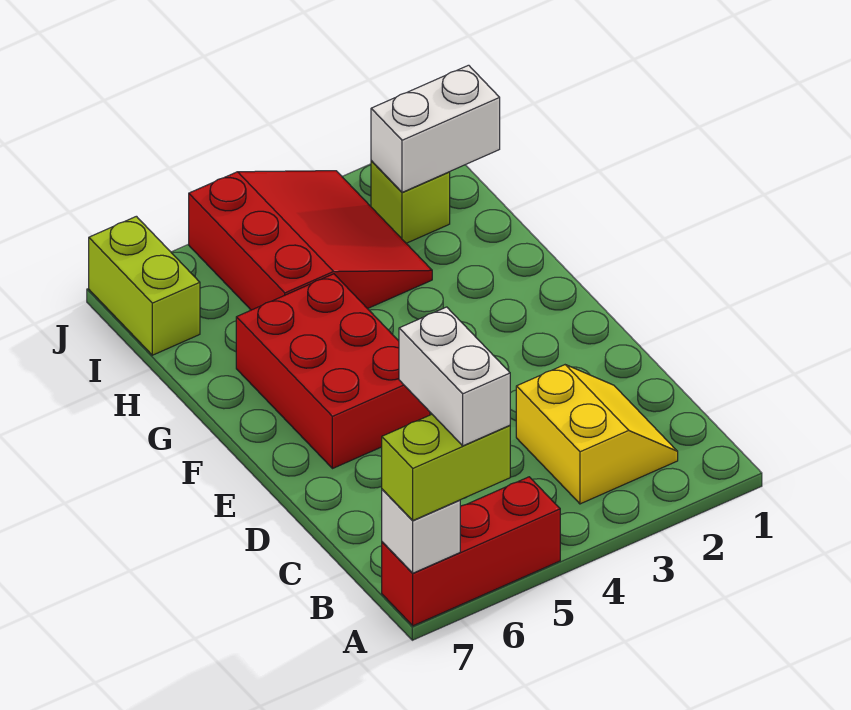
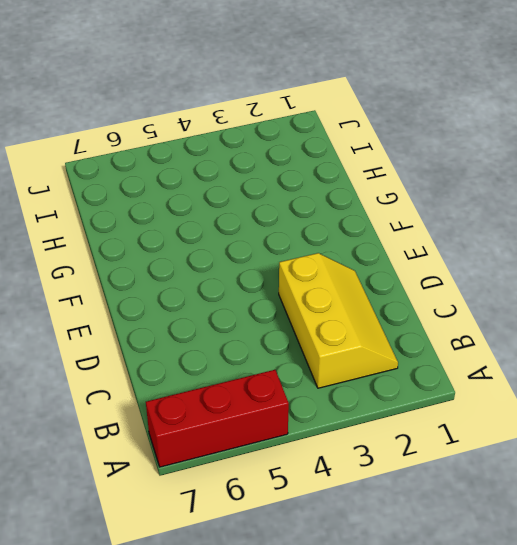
yellow 2x3 slope [279,253,398,388] -> yellow 2x2 slope [516,365,678,504]
none -> red 2x3 brick [236,274,430,469]
none -> red 3x3 slope [189,171,432,310]

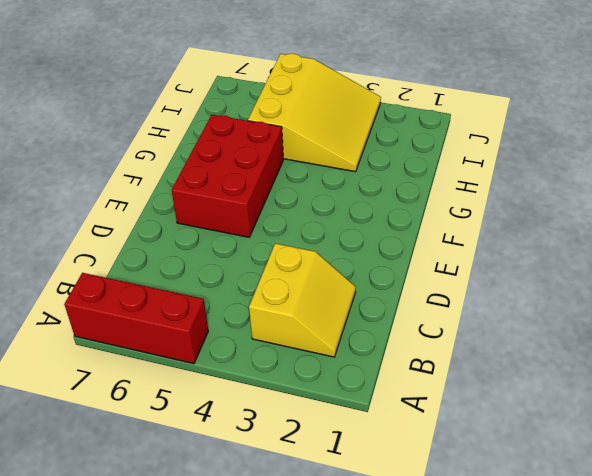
yellow 3x3 slope [248,54,381,172] -> red 3x3 slope [189,171,432,310]
none -> lime 1x1 brick [371,161,450,243]
none -> lime 1x2 brick [89,216,200,355]

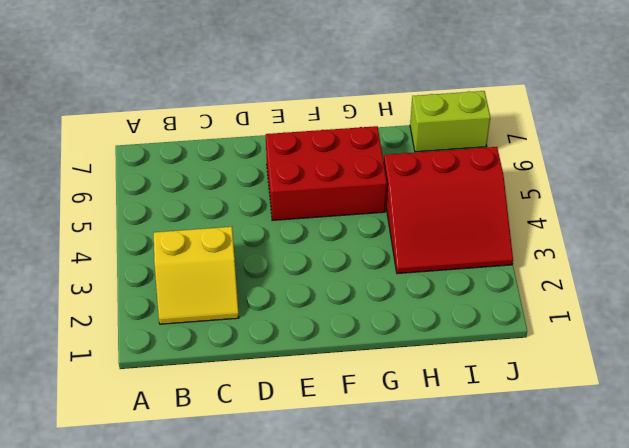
none -> red 1x3 brick [382,477,560,626]
none -> lime 1x1 brick [371,161,450,243]

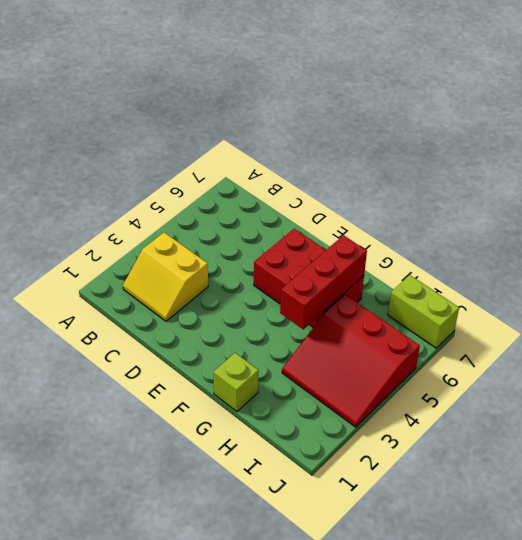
lime 1x1 brick [214,353,259,412] -> lime 1x1 brick moved to [371,161,450,243]
red 1x3 brick [280,235,367,329] -> red 1x3 brick moved to [382,477,560,626]
none -> white 1x1 brick [382,489,460,573]
none -> white 1x2 brick [371,65,500,192]

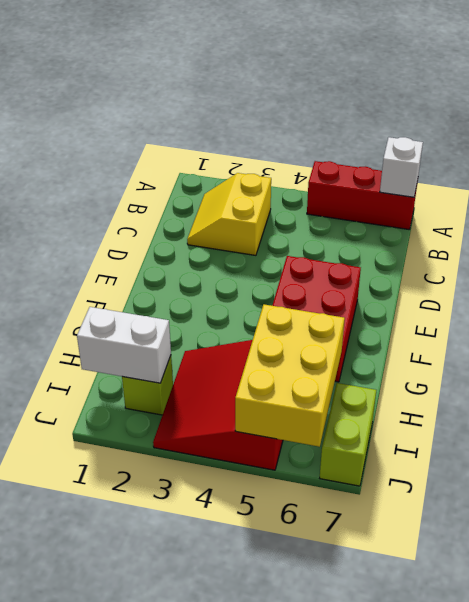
yellow 2x3 brick [235,304,345,447] -> none
none -> lime 1x2 brick [382,414,510,521]
none -> white 1x2 brick [399,307,510,446]

